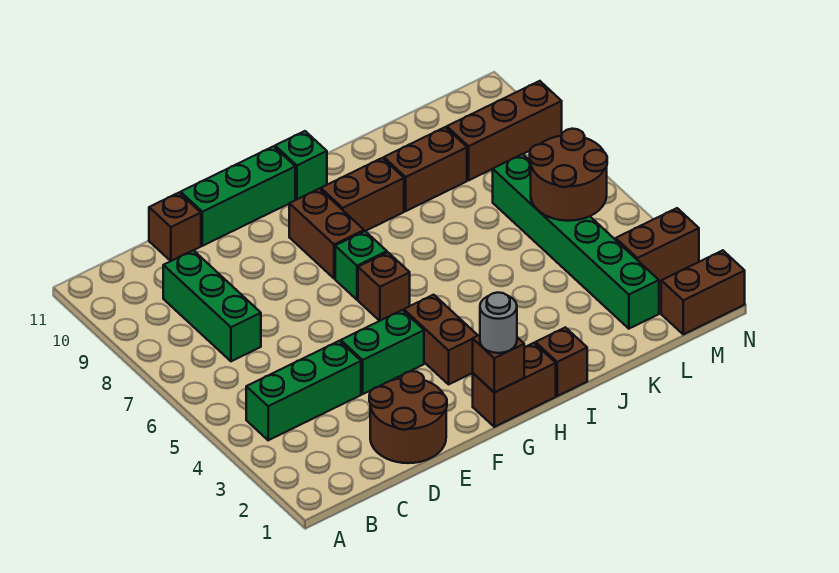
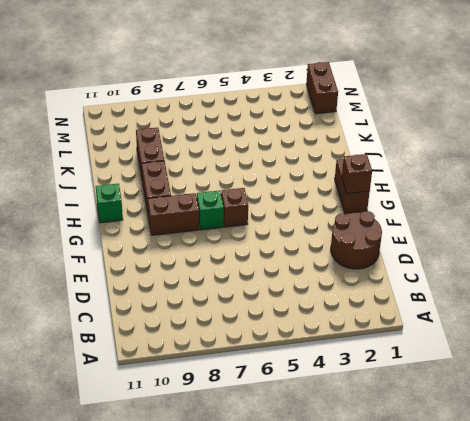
none -> green 1x3 brick [246,341,361,440]
none -> green 1x3 brick [163,250,261,361]
none -> brown 1x1 brick [149,193,201,261]

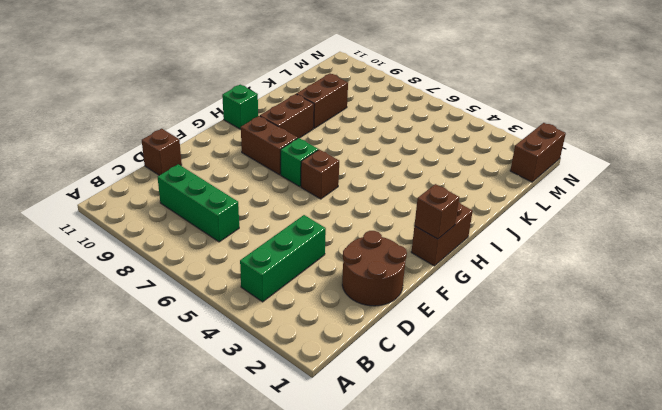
none -> green 1x2 brick [341,310,424,394]
none -> green 1x3 brick [181,146,295,246]
none -> brown 1x2 brick [404,295,478,384]

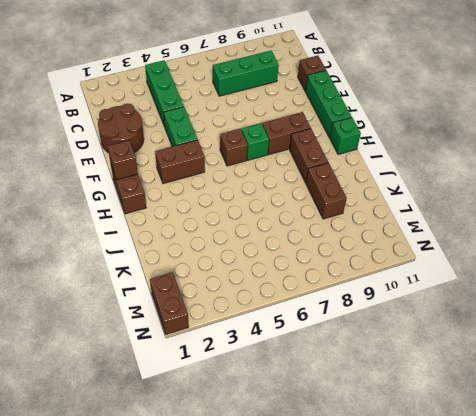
none -> brown 1x1 brick [536,327,587,396]
none -> green 1x6 brick [493,154,659,329]
none -> brown 1x3 brick [447,81,562,180]

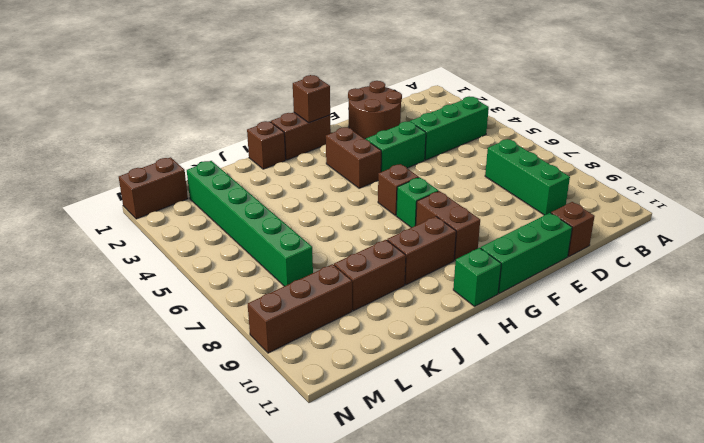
none -> brown 1x2 brick [616,208,699,282]
none -> brown 2x2 round brick [530,129,607,221]
none -> grey 1x1 round brick [480,292,517,353]

